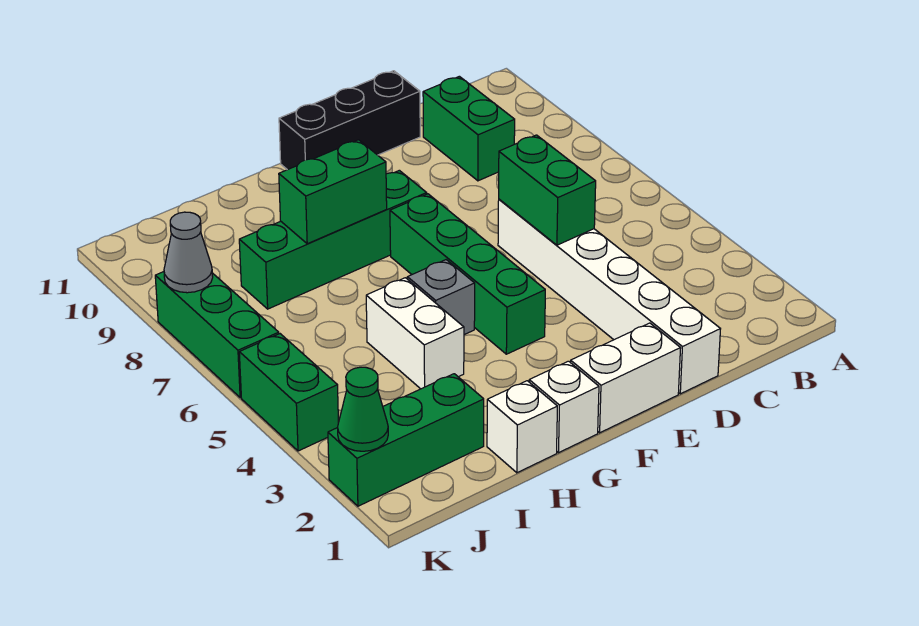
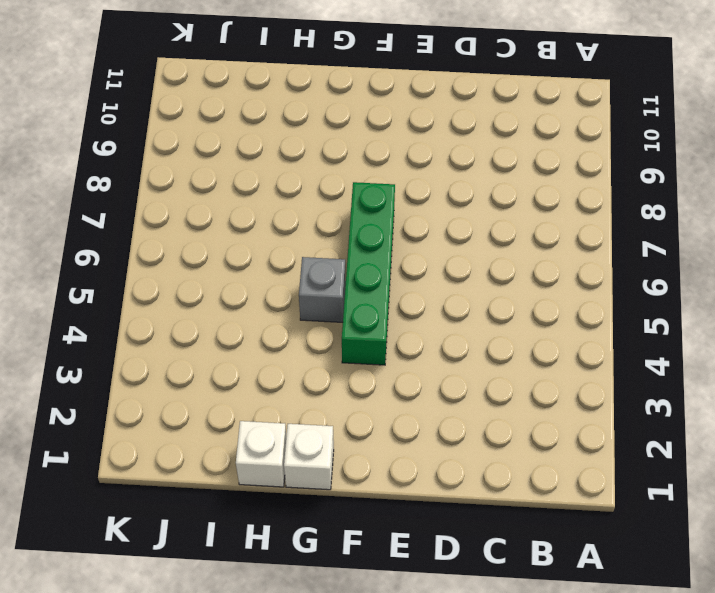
none -> green 1x2 brick [423,76,515,181]
none -> white 1x6 brick [498,199,720,394]
none -> black 1x3 brick [279,71,420,170]

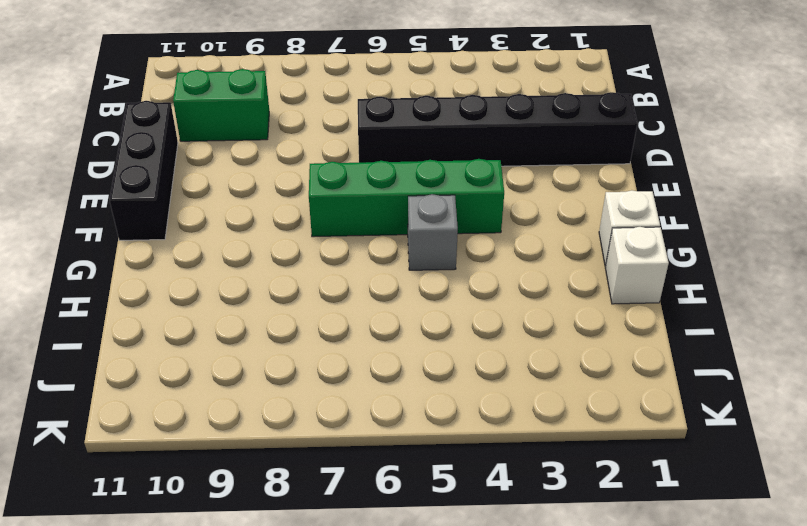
black 1x6 brick [358,92,637,166] -> white 1x6 brick [498,199,720,394]
none -> white 1x2 brick [571,323,681,433]
none -> green 1x4 brick [239,170,427,309]
none -> white 1x2 brick [366,278,464,389]

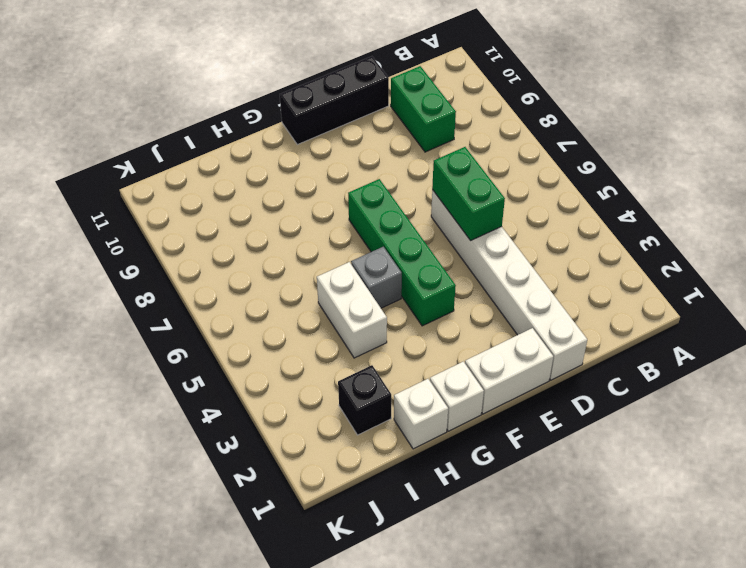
black 1x1 brick [338,365,391,435] -> green 1x3 brick [328,374,484,506]
none -> green 1x4 brick [239,170,427,309]
none -> green 1x2 brick [239,334,338,451]
none -> green 1x3 brick [155,272,279,398]

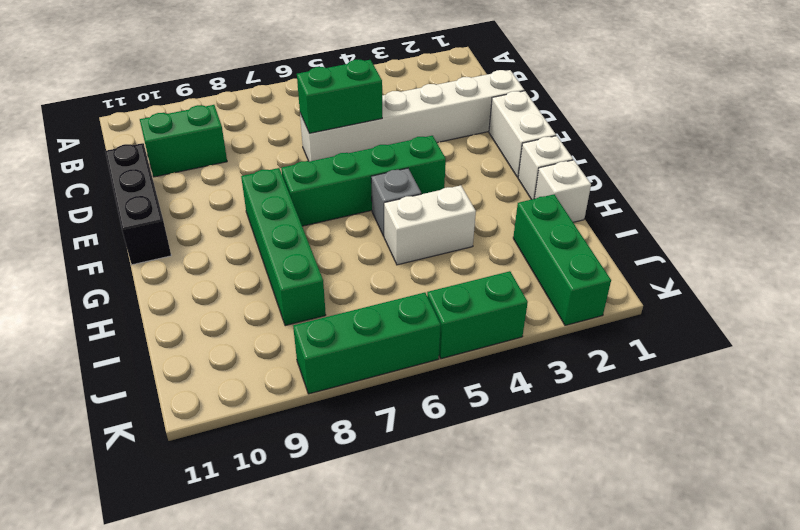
none -> green 1x2 brick [279,140,387,244]
none -> green 1x1 cone [338,367,388,451]
none -> grey 1x1 cone [164,212,213,293]

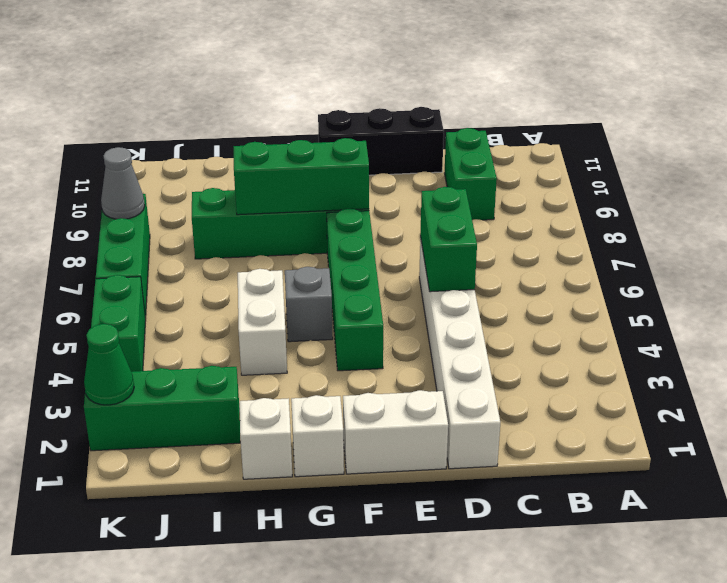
green 1x3 brick [233,138,369,215] -> green 1x2 brick [279,140,387,244]

